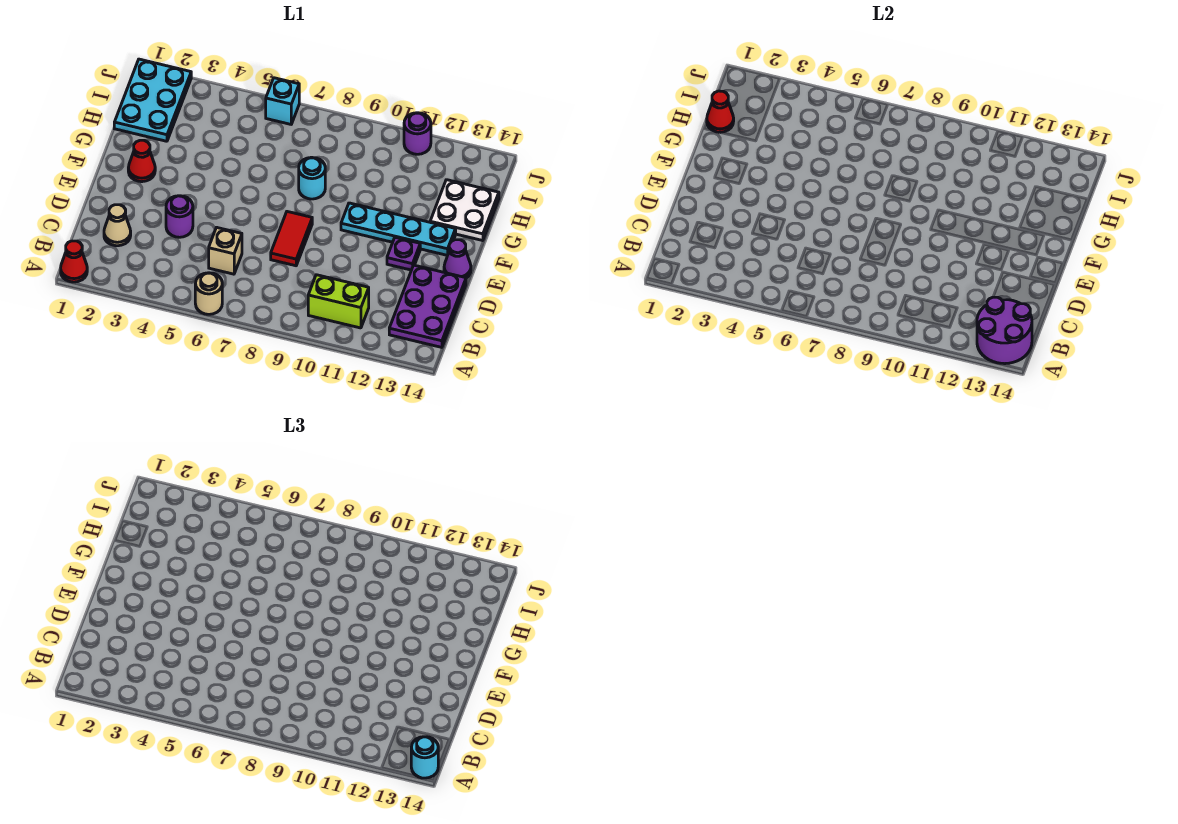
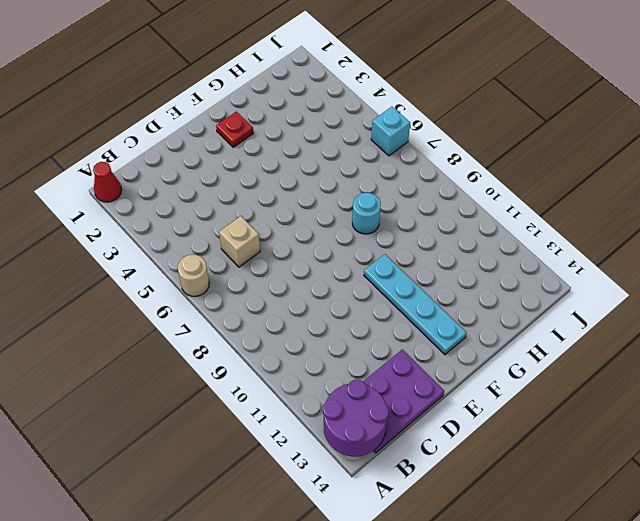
red 1x1 plate [216,111,253,147] -> red 1x1 cone [128,140,155,182]
none -> lime 1x2 brick [308,275,369,328]
none -> tan 1x1 cone [104,205,131,246]
none -> purple 1x1 round brick [166,196,193,237]

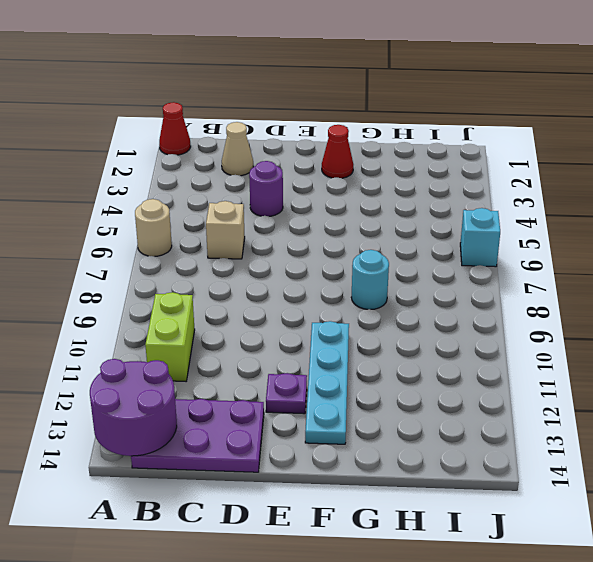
none -> red 1x2 tile [271,212,312,266]
none -> purple 1x1 cone [444,240,471,278]
none -> white 2x2 plate [430,180,499,241]

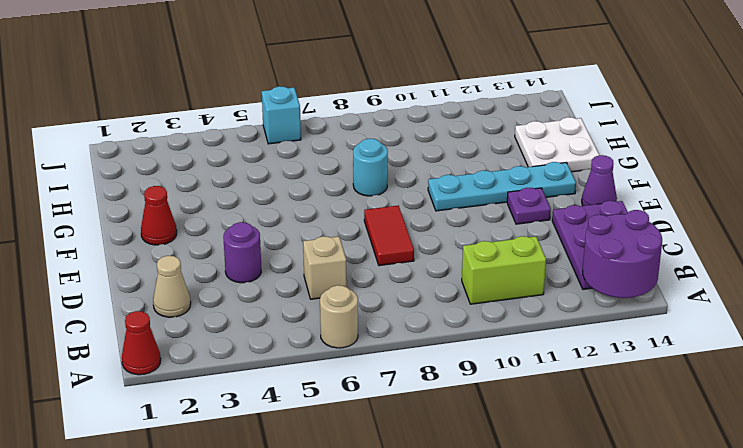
none -> cyan 2x3 plate [114,59,191,141]
none -> purple 1x1 round brick [404,113,431,154]
none -> red 1x1 cone [707,91,734,132]

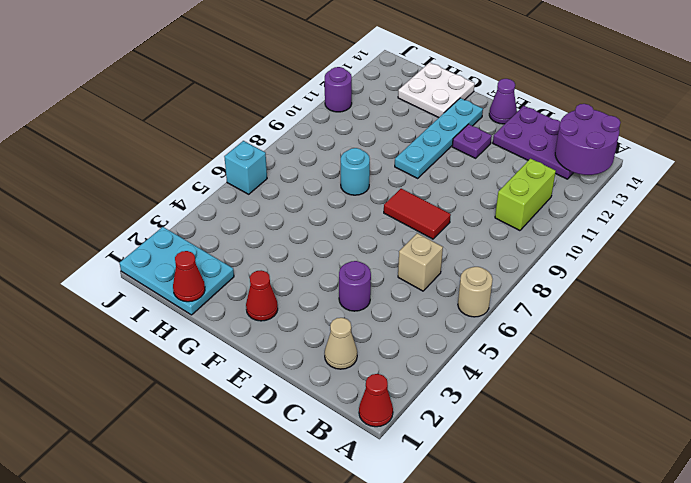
none -> cyan 1x1 round brick [411,737,438,778]

